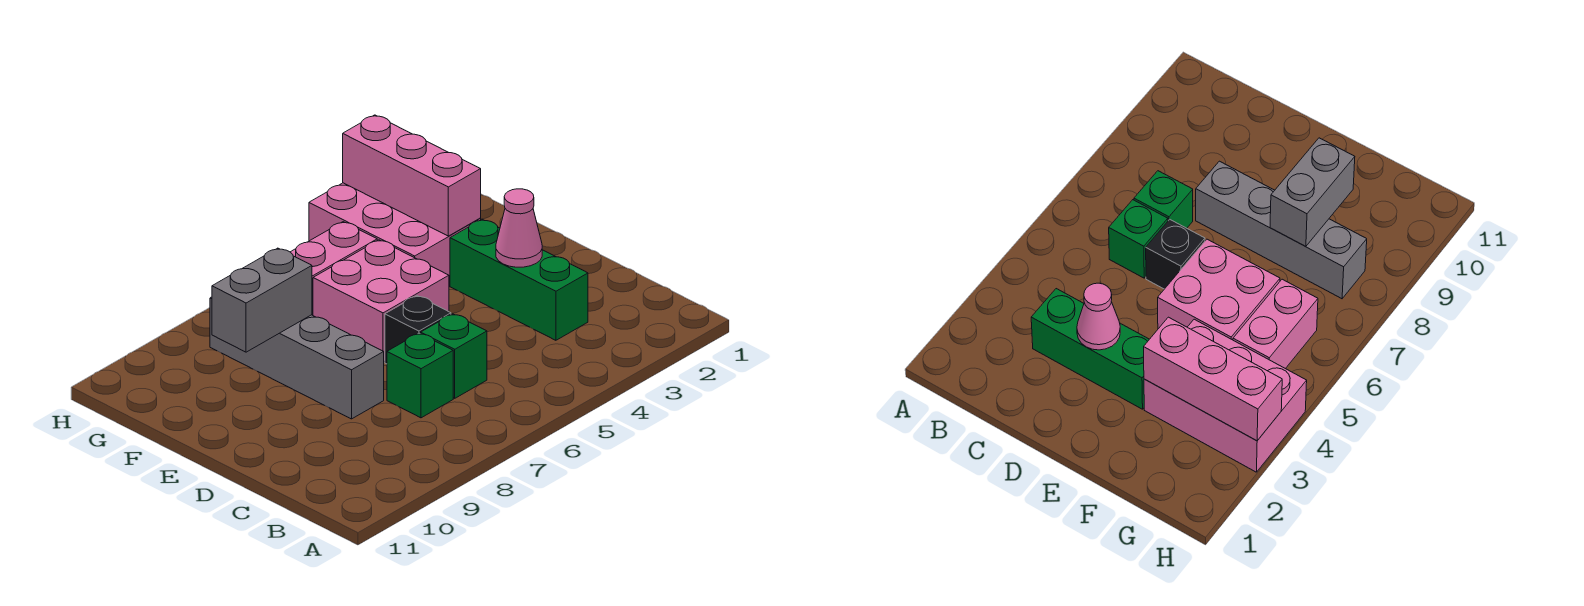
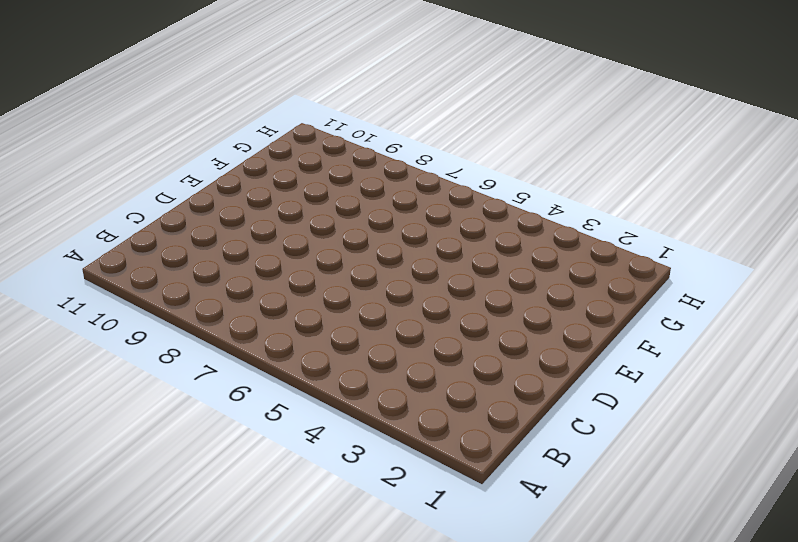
none -> green 1x3 brick [450,219,588,340]
none -> green 1x1 brick [421,314,487,398]

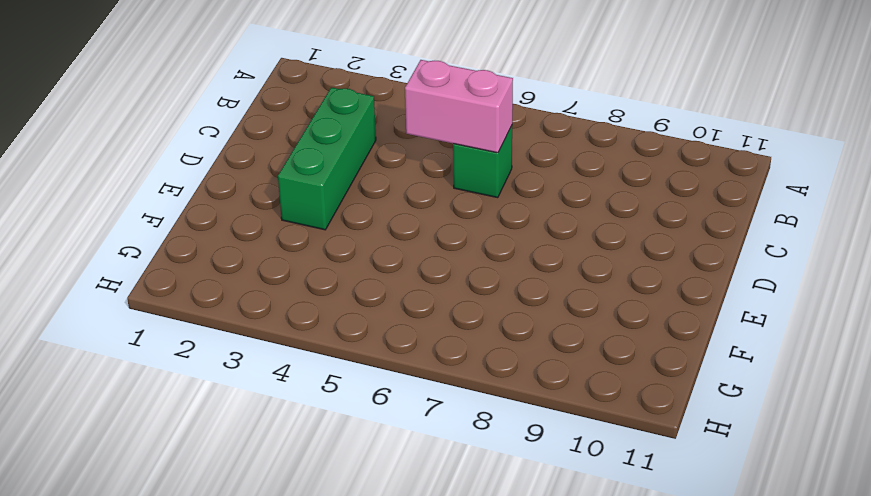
pink 1x2 brick [405,60,513,153] -> pink 1x2 brick moved to [291,222,377,315]
none -> green 1x1 brick [387,333,453,418]
none -> black 1x1 brick [385,296,451,364]

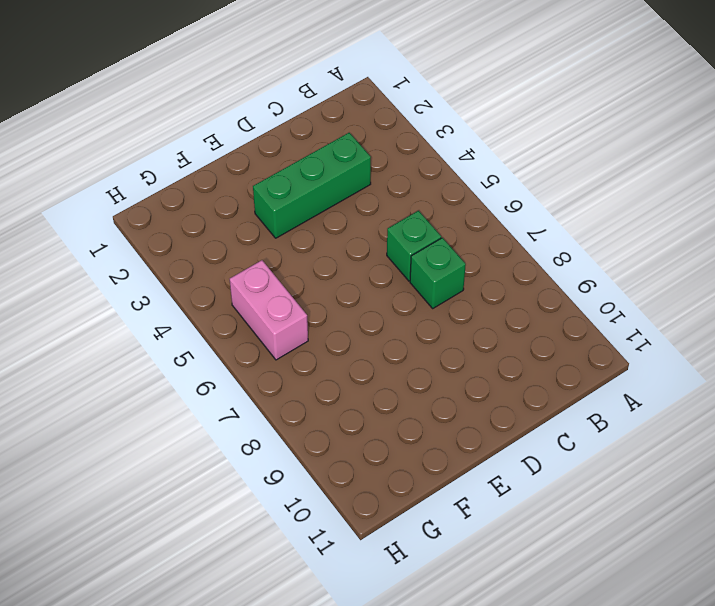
none -> black 1x1 brick [385,296,451,364]
none -> grey 1x4 brick [210,297,384,419]

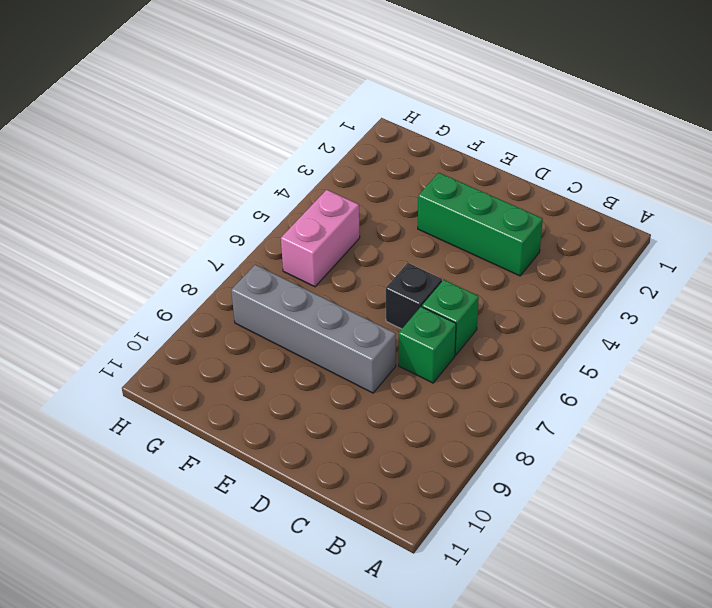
none -> pink 2x2 brick [313,240,449,361]
none -> pink 2x3 brick [309,183,481,285]

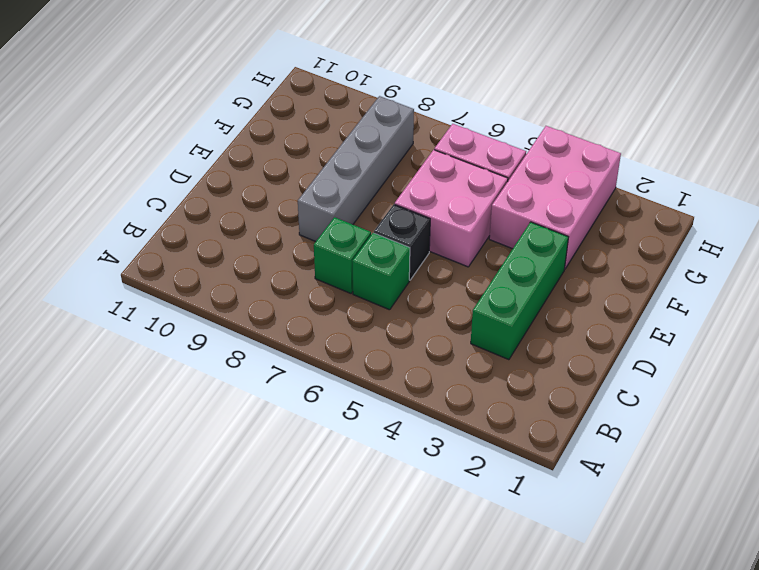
none -> pink 1x1 cone [496,189,542,267]
none -> pink 1x3 brick [343,115,481,236]

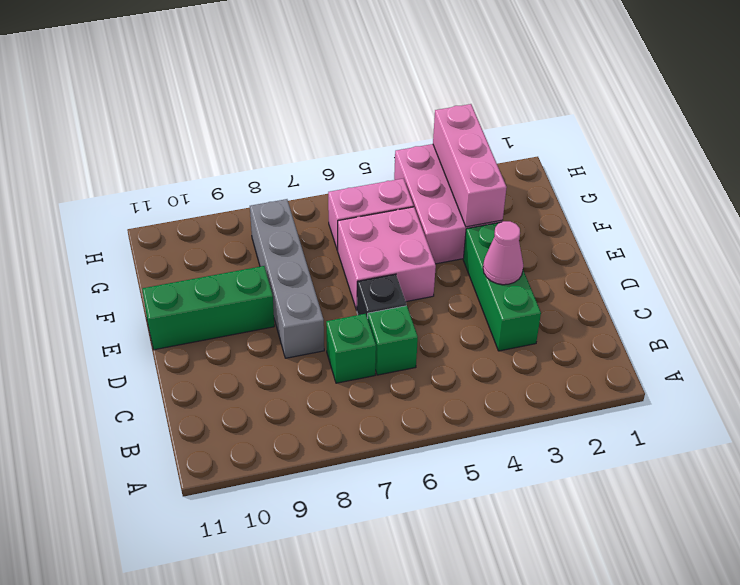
green 1x3 brick [142,266,274,350] -> none
none -> grey 1x2 brick [212,248,312,352]

